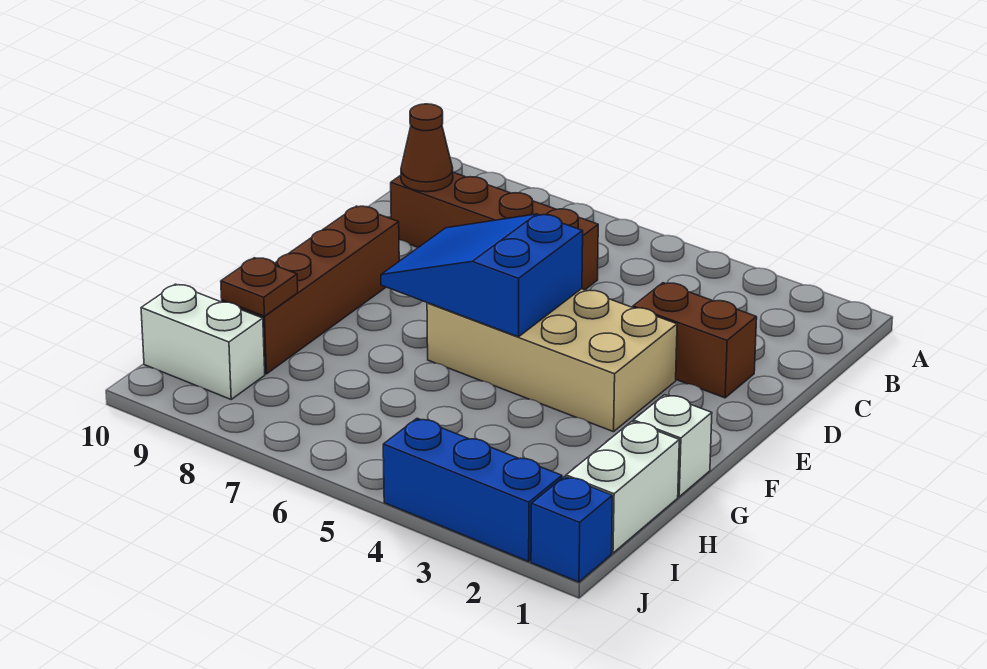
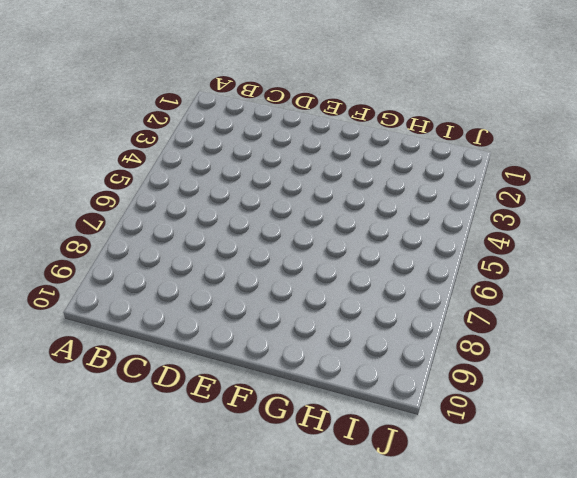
none -> brown 1x4 brick [391,172,598,290]
none -> brown 1x2 brick [633,283,757,398]
none -> tan 2x4 brick [427,289,677,432]

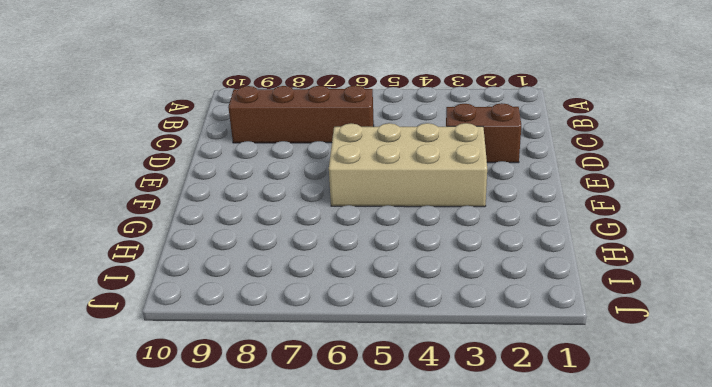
none -> brown 1x4 brick [222,206,399,374]
none -> white 1x1 brick [633,395,712,497]
none -> white 1x2 brick [566,422,679,553]

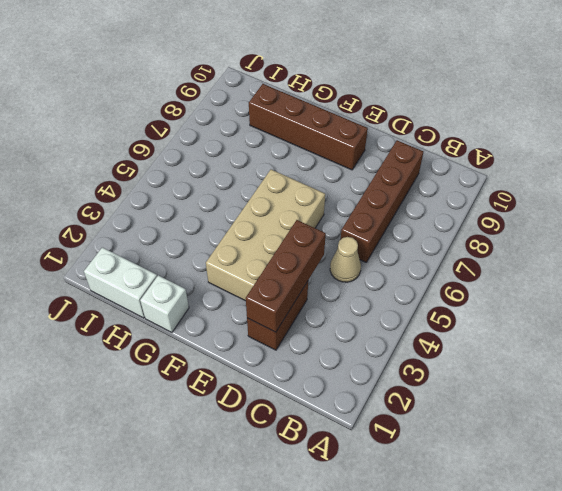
tan 1x1 cone [330,237,361,282] -> none
brown 1x3 brick [246,220,326,332] -> none
none -> white 1x2 brick [141,284,265,399]
none -> blue 1x1 brick [531,477,613,582]
none -> blue 1x3 brick [383,418,562,562]

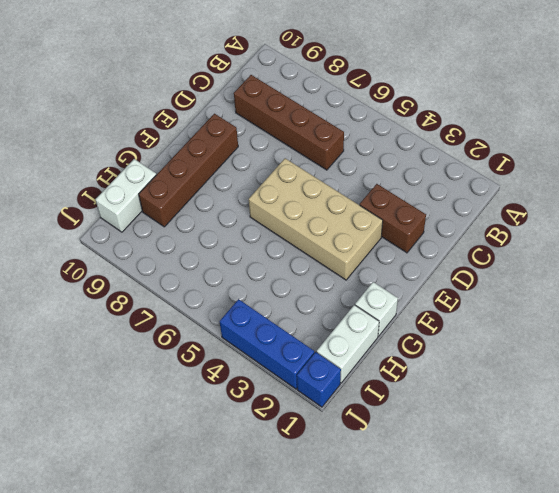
white 1x2 brick [95,159,156,232] -> white 1x2 brick turned to [141,284,265,399]
none -> brown 1x1 cone [401,104,453,192]
none -> blue 2x3 slope [381,214,583,337]
none -> brown 1x1 plate [221,258,298,316]

